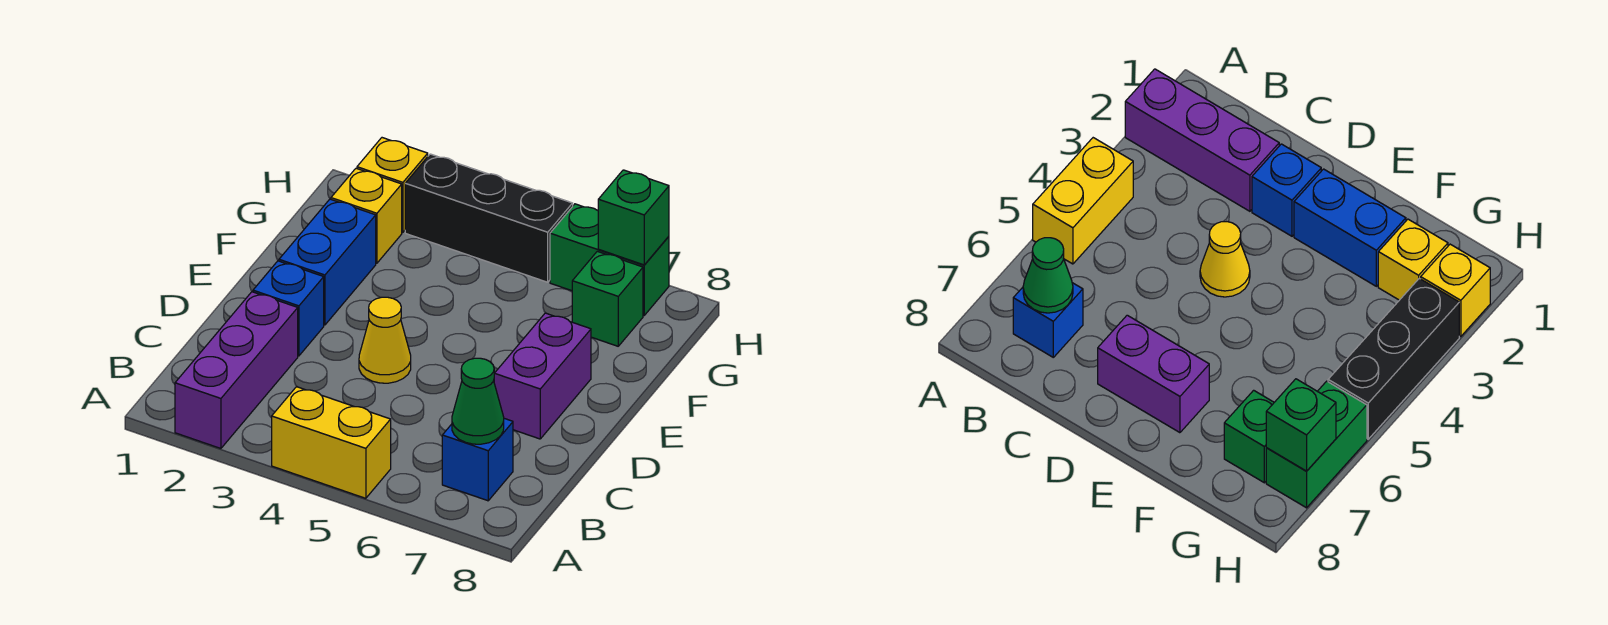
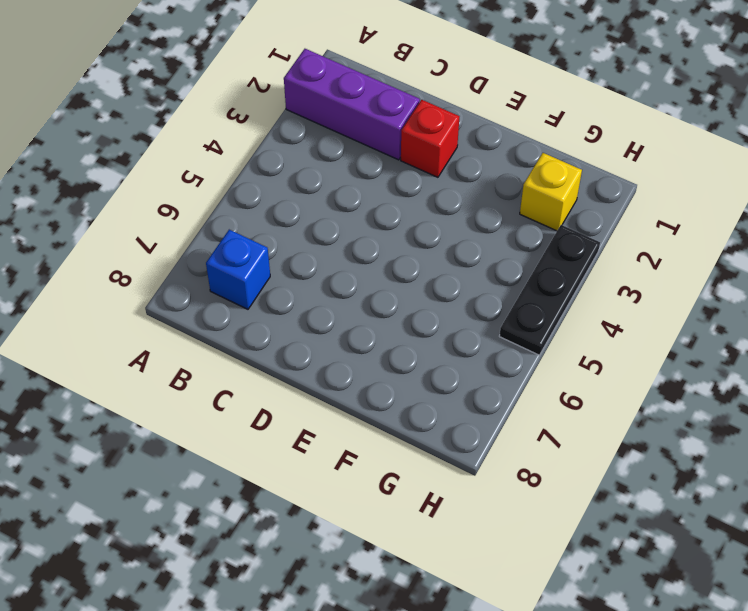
red 1x1 brick [401,100,459,177] -> blue 1x1 brick [253,261,324,356]
black 1x3 plate [499,225,600,355] -> black 1x3 brick [405,154,573,282]
none -> yellow 1x2 brick [272,387,391,498]
none -> yellow 1x1 cone [359,297,411,383]
none -> purple 1x2 brick [494,313,591,439]

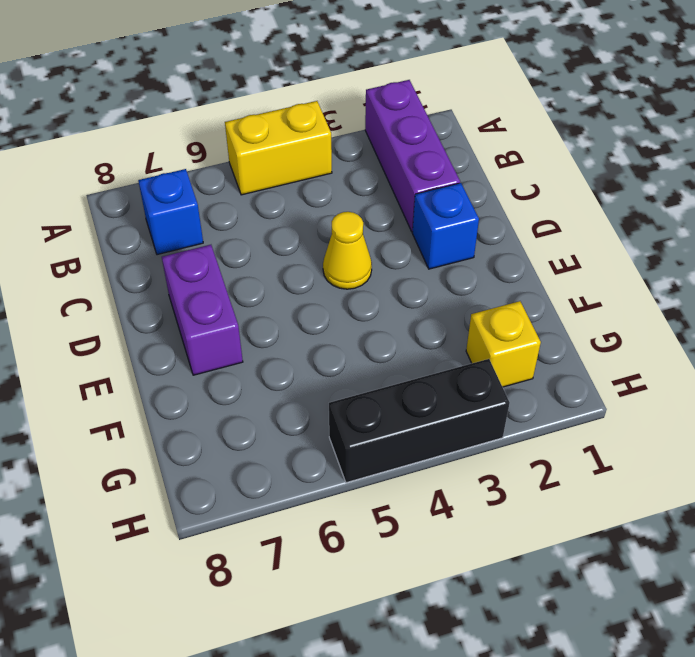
none -> blue 1x2 brick [279,199,376,325]
none -> green 1x1 brick [572,251,643,346]
none -> yellow 1x1 brick [357,138,428,232]

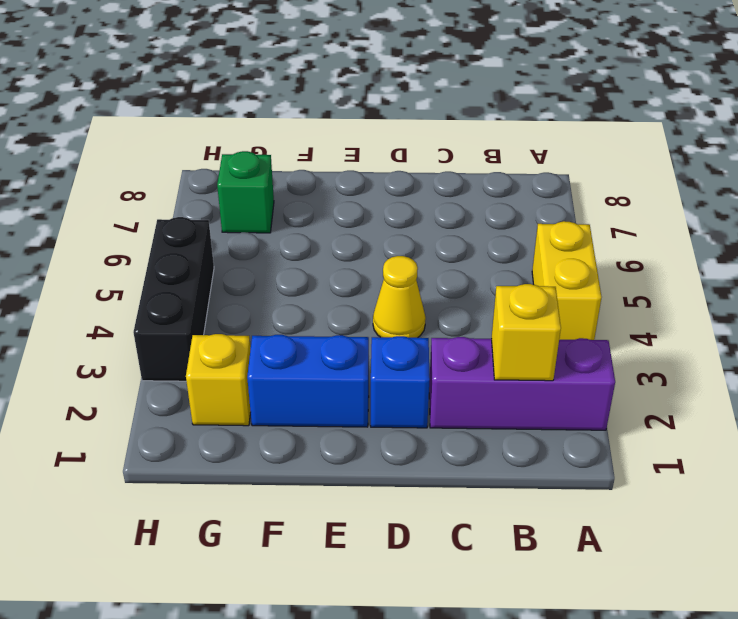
yellow 1x1 brick [491,284,561,381] -> yellow 1x1 brick moved to [357,138,428,232]
none -> blue 1x1 brick [442,418,513,501]
none -> purple 1x2 brick [494,313,591,439]
none -> green 1x2 brick [550,204,669,315]

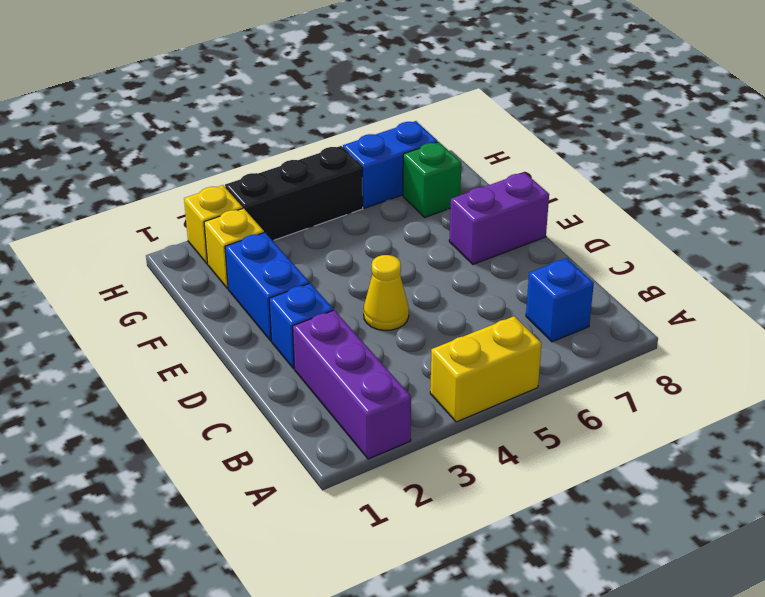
purple 1x2 brick [449,173,549,264] -> purple 1x2 brick turned to [494,313,591,439]
blue 1x2 brick [343,121,438,208] -> green 1x2 brick [550,204,669,315]
none -> green 1x1 cone [452,358,504,444]
none -> green 1x1 brick [598,170,669,265]

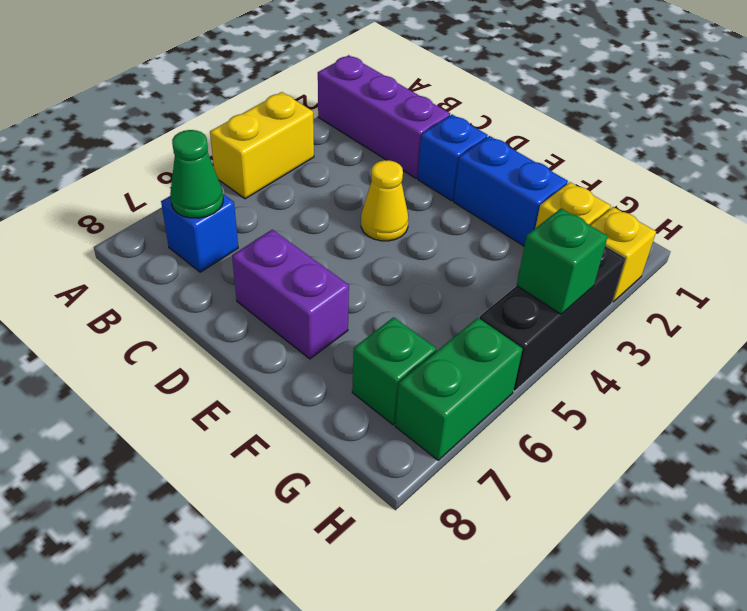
green 1x1 brick [517,208,608,314] -> green 1x1 brick moved to [598,170,669,265]

